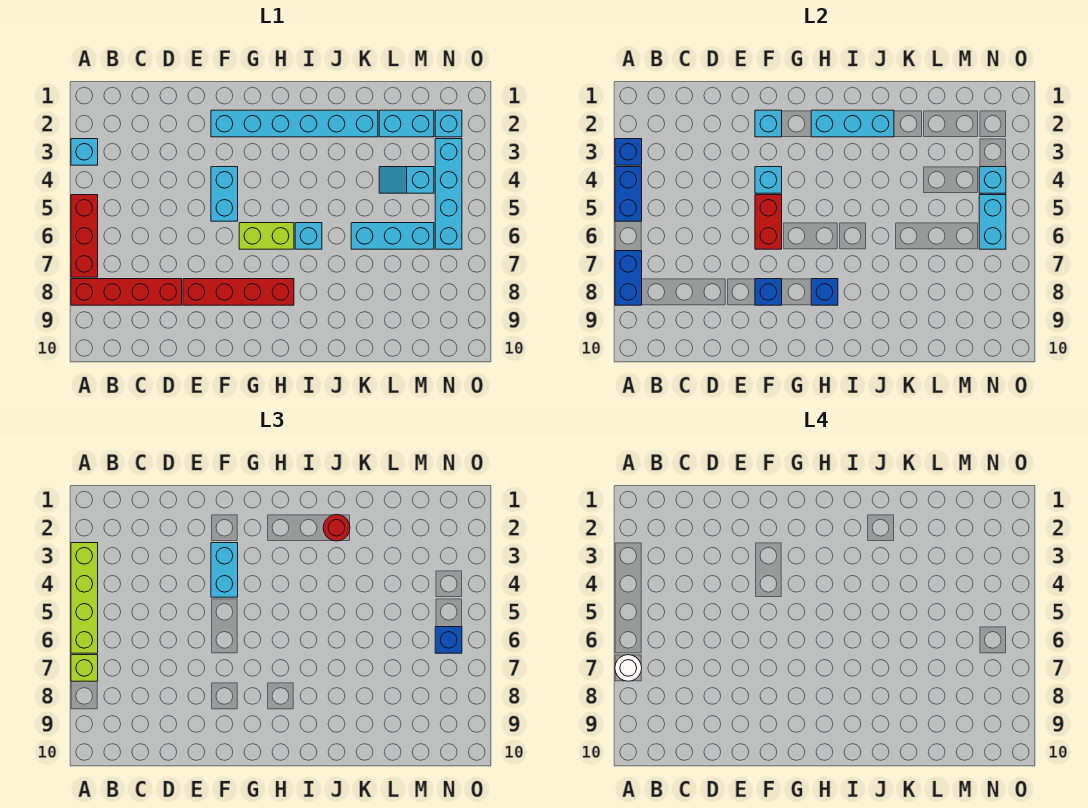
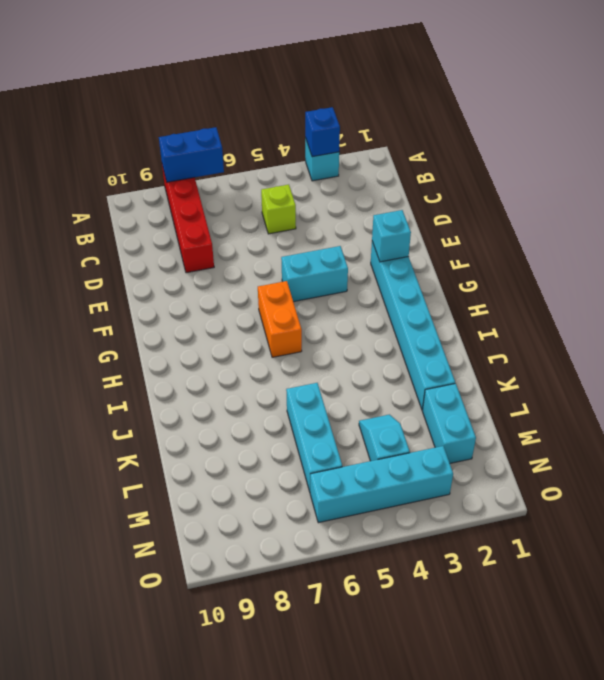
lime 1x1 brick [261,185,296,234] -> lime 1x1 brick moved to [71,655,98,681]
orange 1x2 brick [258,281,302,357] -> lime 1x2 brick [239,223,294,249]
none -> red 1x3 brick [71,195,98,277]
none -> red 1x4 brick [183,279,294,305]
none -> cyan 1x1 brick [295,223,322,249]
none -> cyan 1x1 brick [435,110,462,137]

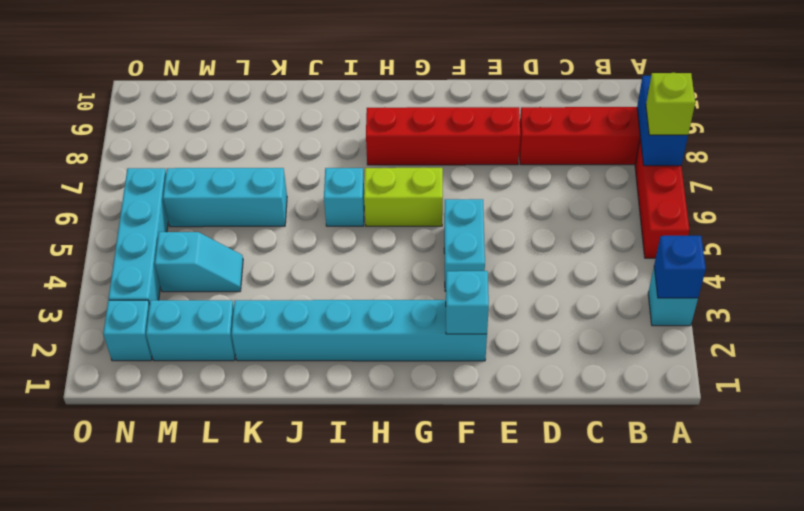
none -> blue 1x2 brick [615,167,642,221]
none -> cyan 1x1 brick [755,167,782,193]
none -> red 1x2 brick [755,195,782,249]
none -> blue 1x1 brick [755,279,782,305]

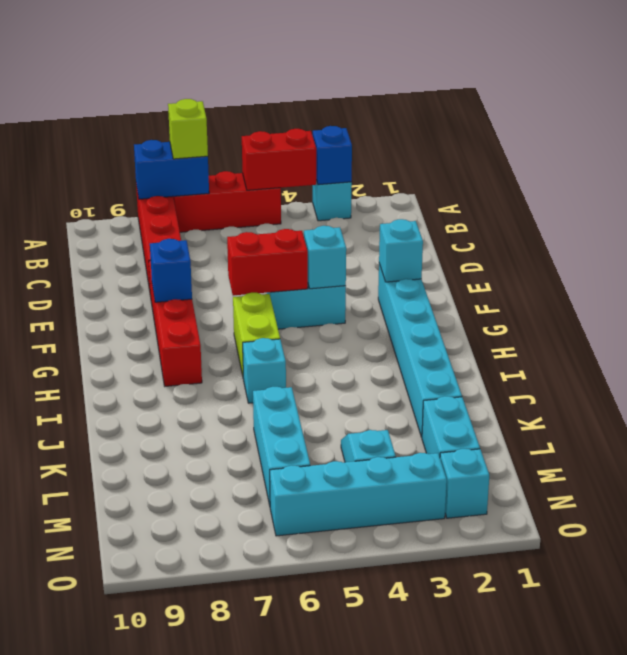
red 1x2 brick [242,129,316,190] -> blue 1x2 brick [615,167,642,221]
none -> cyan 1x3 brick [811,110,894,137]
none -> blue 1x1 brick [811,279,838,305]
none -> cyan 1x1 brick [979,167,1006,193]
none -> cyan 1x2 brick [979,195,1006,249]

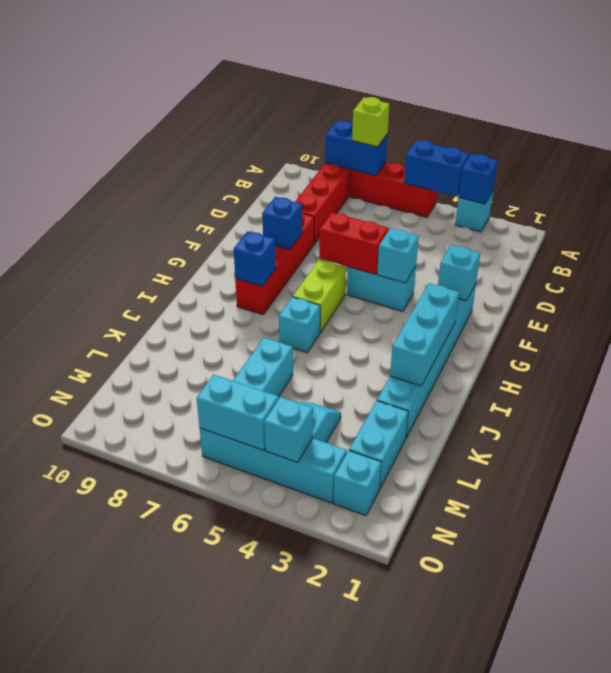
none -> lime 1x4 brick [71,543,98,653]
none -> cyan 1x2 brick [211,543,238,597]
none -> red 1x1 round brick [323,515,350,541]
none -> blue 1x1 brick [435,627,462,653]

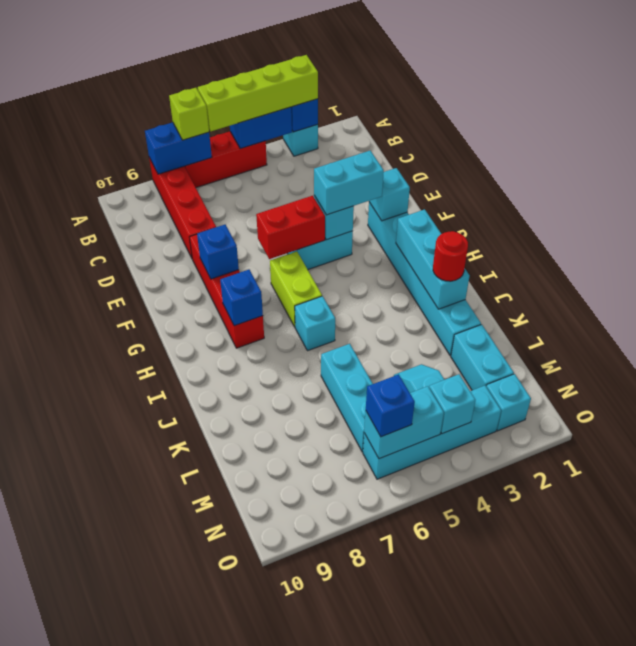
none -> white 1x1 round brick [615,655,642,681]

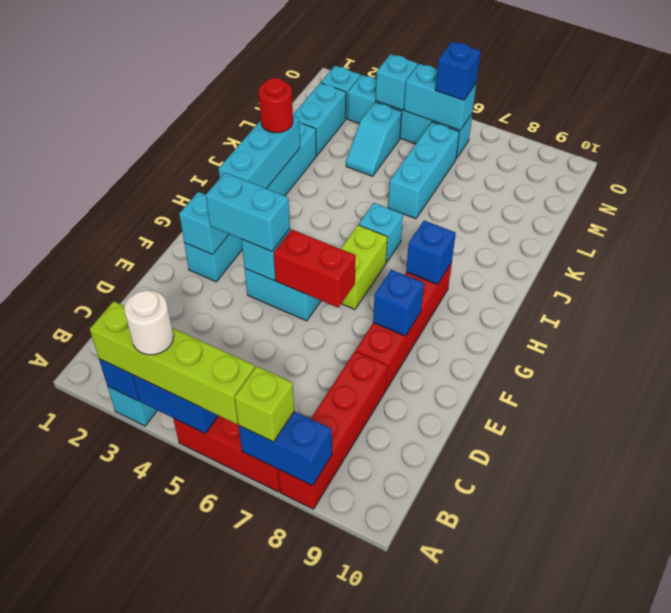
white 1x1 round brick [124,290,174,355] -> white 1x1 round brick moved to [615,655,642,681]

